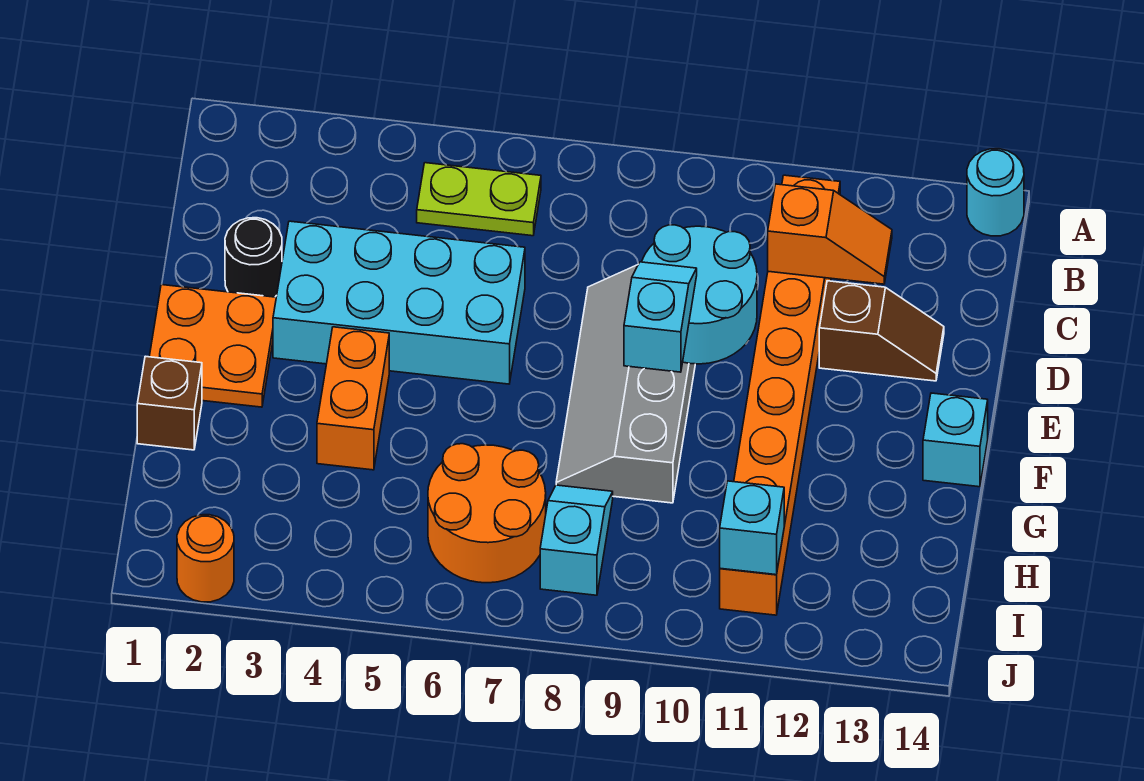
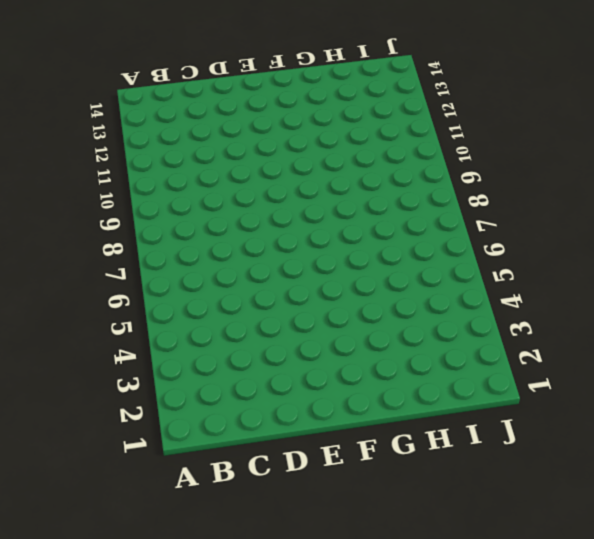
none -> cyan 1x1 round brick [967,149,1024,236]
none -> lime 1x2 plate [417,163,541,236]
none -> orange 1x8 brick [720,175,840,615]

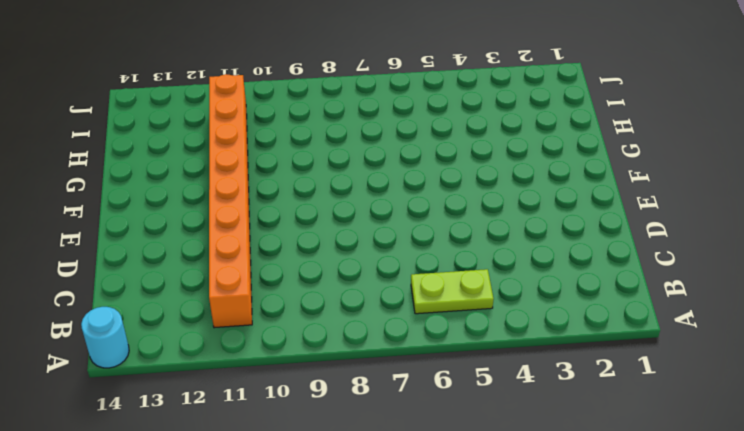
none -> black 1x1 round brick [225,218,282,297]
none -> cyan 2x4 brick [273,221,525,384]
none -> grey 2x4 slope [556,265,695,503]

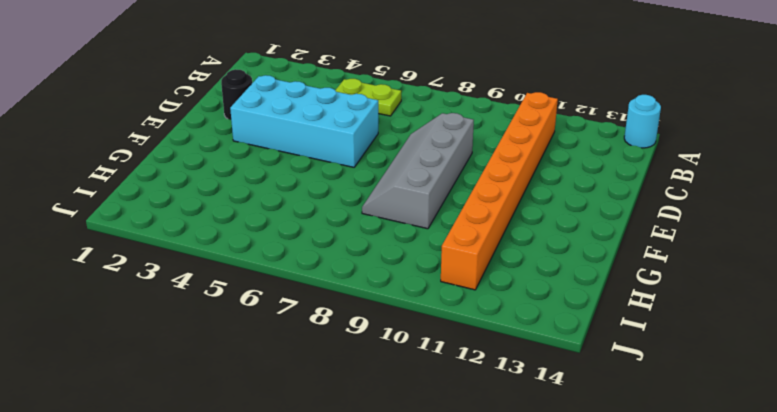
none -> brown 1x2 slope [819,281,944,381]
none -> orange 2x2 plate [149,285,276,407]
none -> orange 1x2 brick [317,327,389,470]

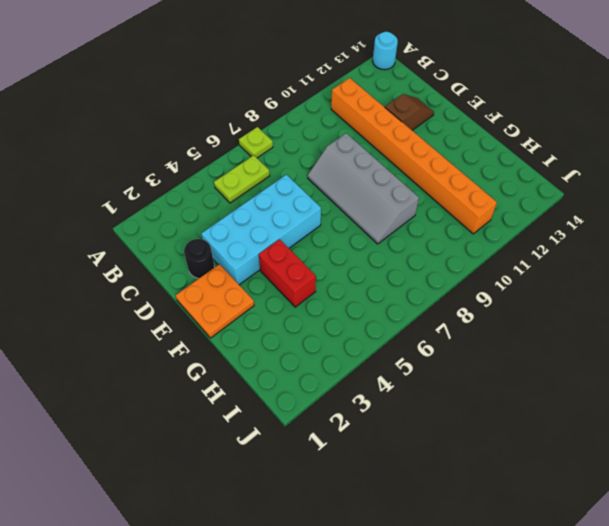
lime 1x1 plate [239,127,273,158] -> none
red 1x2 brick [259,239,316,307] -> orange 1x2 brick [317,327,389,470]
none -> cyan 1x1 brick [923,393,988,487]
none -> brown 1x1 brick [137,356,202,450]
none -> orange 2x2 round brick [428,444,546,583]

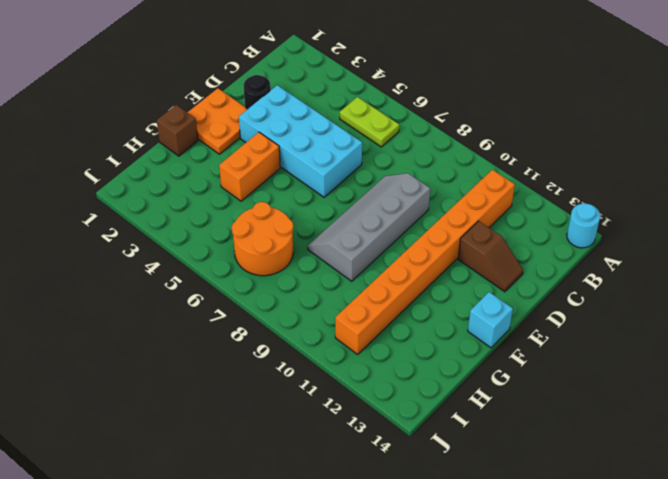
none -> cyan 1x2 slope [540,485,613,595]
none -> orange 1x1 round brick [177,515,234,602]
none -> orange 1x2 slope [768,184,892,284]

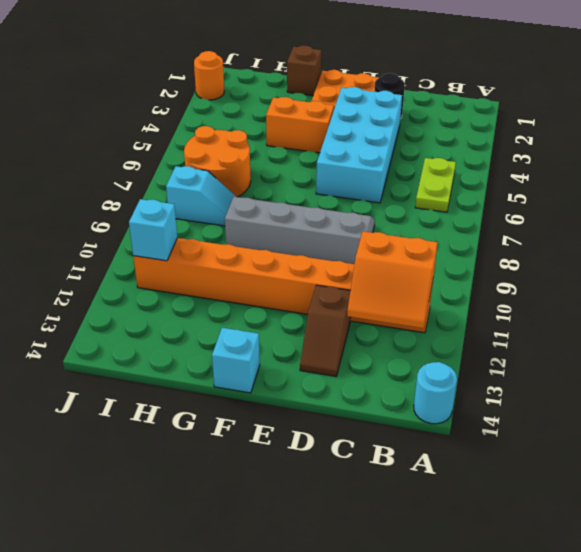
orange 2x2 slope [347,231,438,328] -> orange 1x2 slope [768,184,892,284]
none -> cyan 2x2 round brick [642,225,757,364]
none -> cyan 1x2 slope [624,262,697,372]

